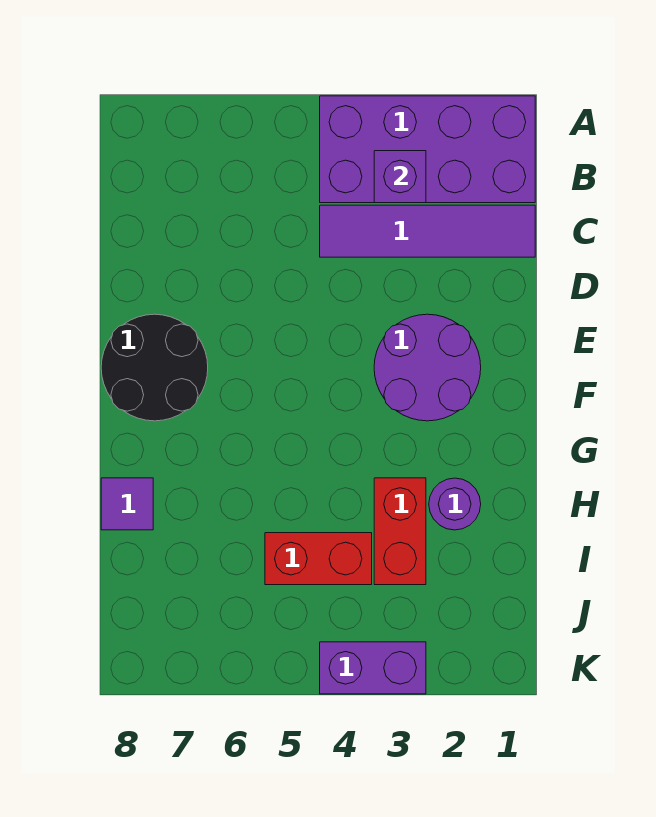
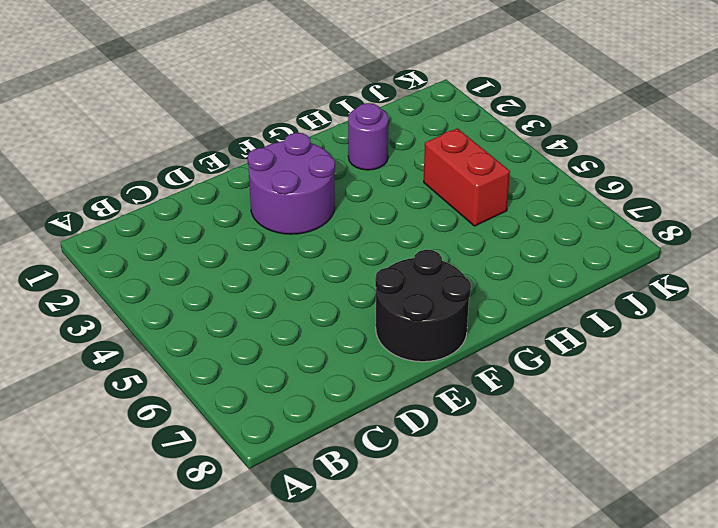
none -> purple 2x4 brick [320,96,535,203]
none -> purple 1x4 tile [320,205,535,257]

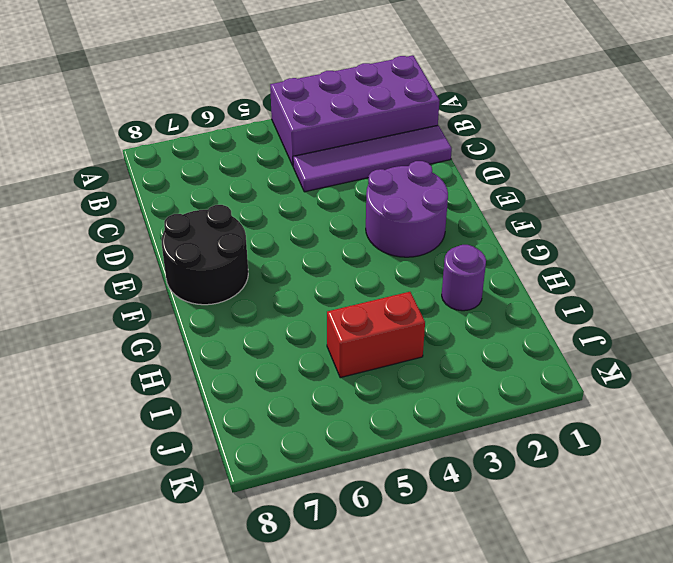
none -> red 1x2 brick [374,478,426,585]
none -> purple 1x1 tile [101,478,153,530]

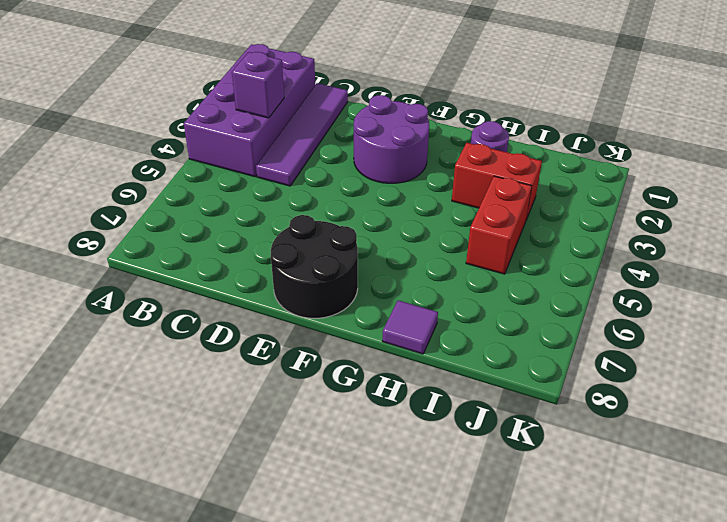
none -> purple 1x2 brick [320,642,426,694]

